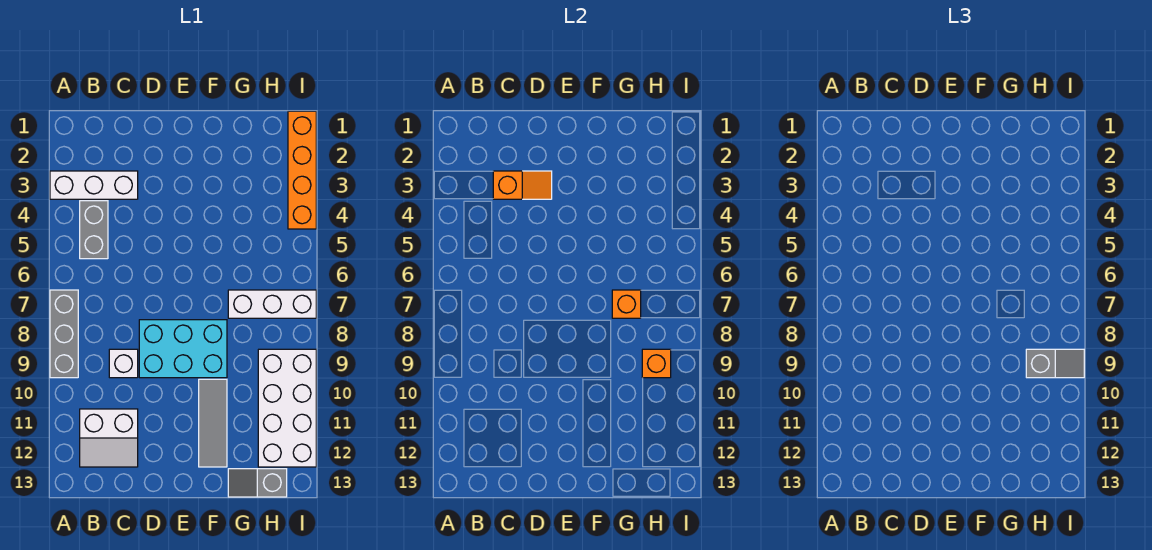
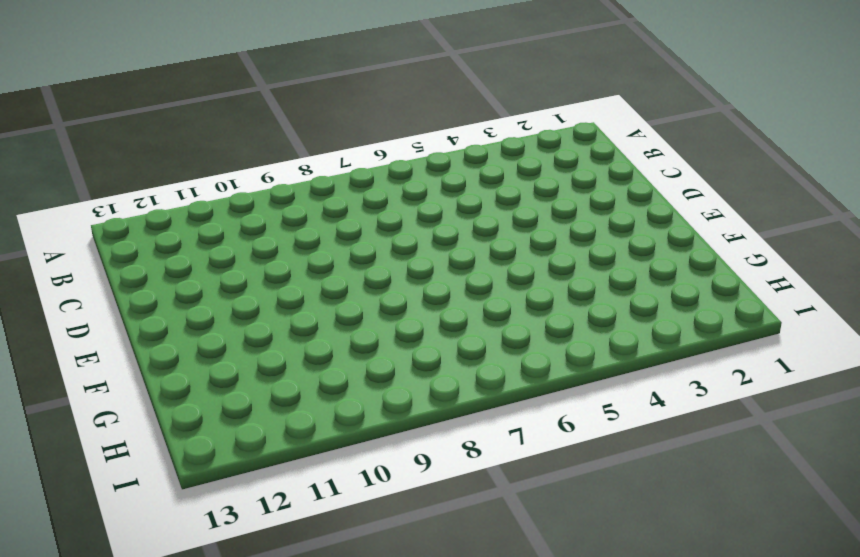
none -> white 1x3 brick [50,171,138,199]
none -> grey 1x3 brick [50,290,78,378]
none -> grey 1x2 brick [80,201,108,259]

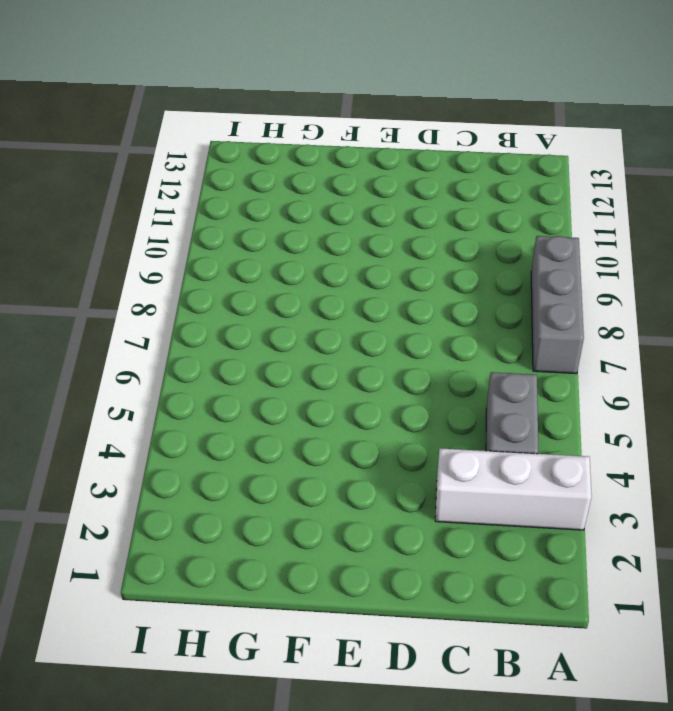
none -> white 2x2 slope [80,409,138,467]
none -> white 1x1 brick [109,349,138,378]
none -> cyan 2x3 brick [139,320,227,378]

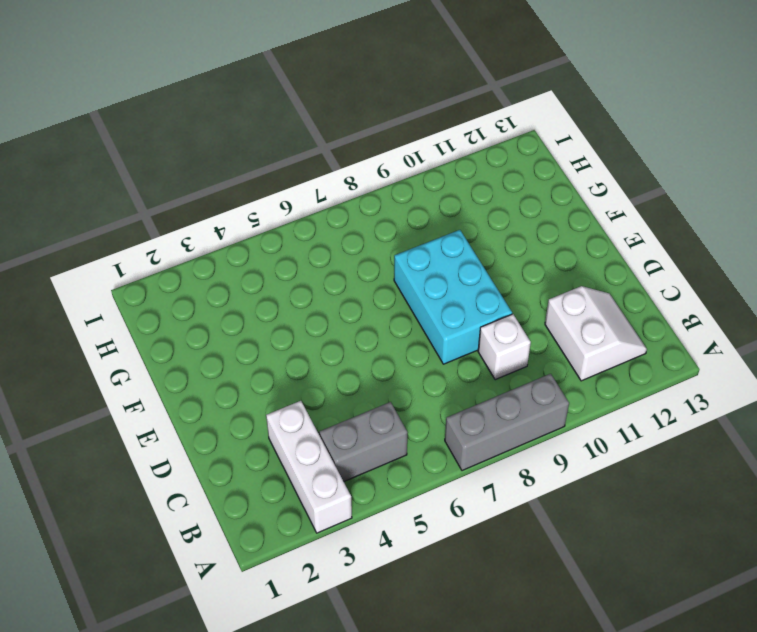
none -> grey 1x3 tile [199,379,227,467]
none -> white 1x3 brick [228,290,316,318]
none -> grey 1x2 slope [228,469,287,497]

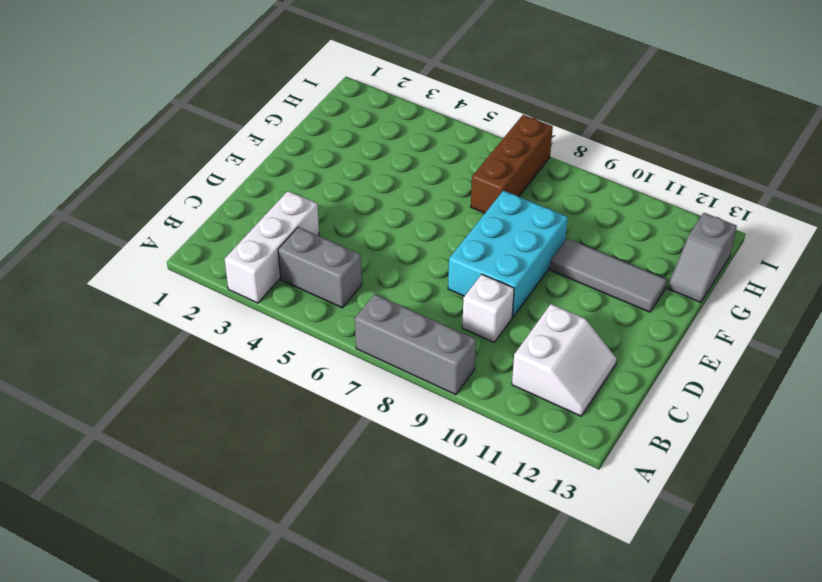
brown 1x3 brick [471,115,553,213] -> white 1x3 brick [228,290,316,318]
none -> white 2x4 brick [258,349,316,467]
none -> orange 1x4 brick [288,111,316,229]
none -> orange 1x2 slope [493,171,552,199]

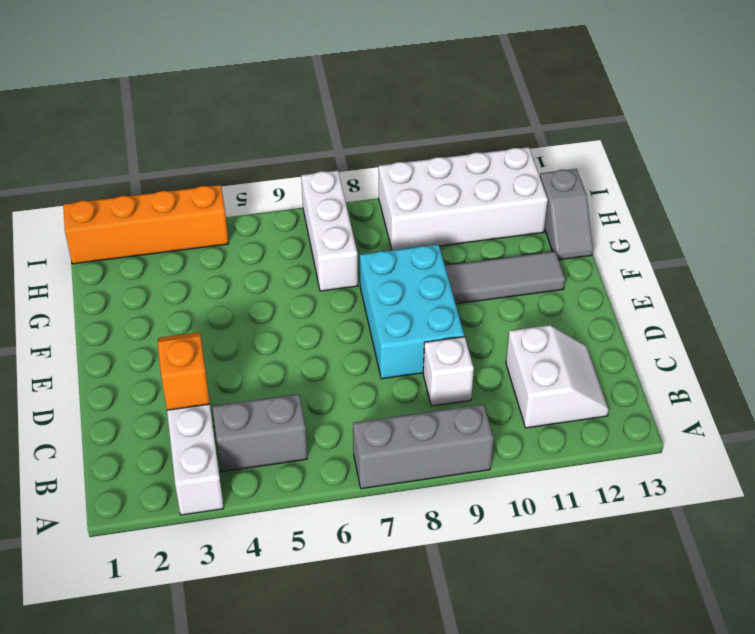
none -> orange 1x1 brick [612,290,641,318]
none -> orange 1x1 brick [642,349,671,378]
none -> grey 1x2 slope [1026,349,1084,378]

